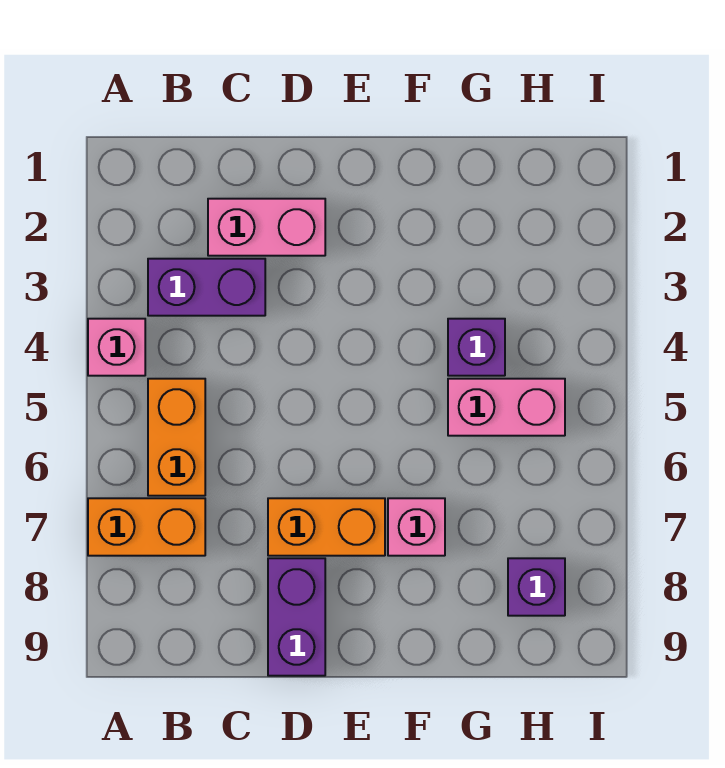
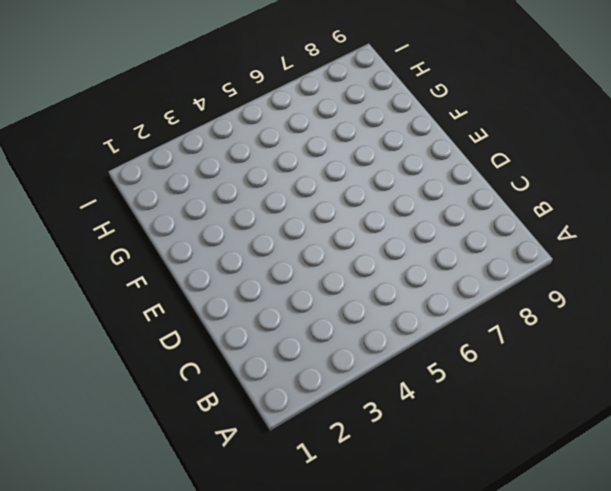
none -> pink 1x1 brick [88,319,145,376]
none -> orange 1x2 brick [88,498,205,556]

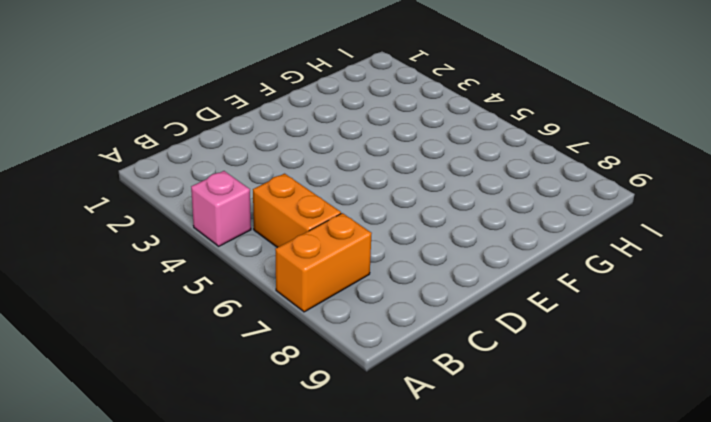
none -> purple 1x2 brick [148,259,265,316]
none -> pink 1x2 brick [208,199,325,256]

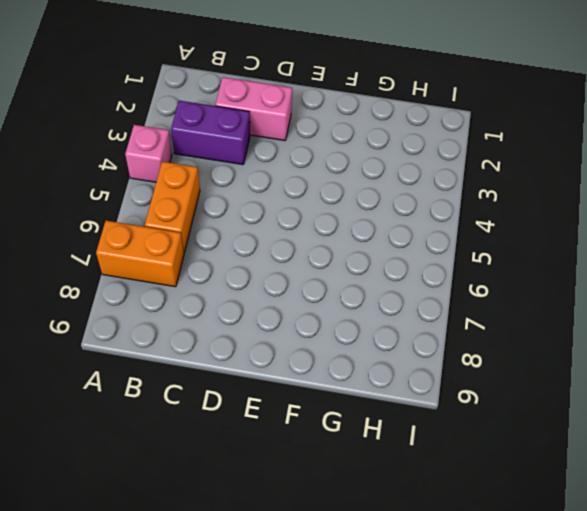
none -> orange 1x2 brick [268,498,385,556]
none -> purple 1x2 brick [268,558,325,676]

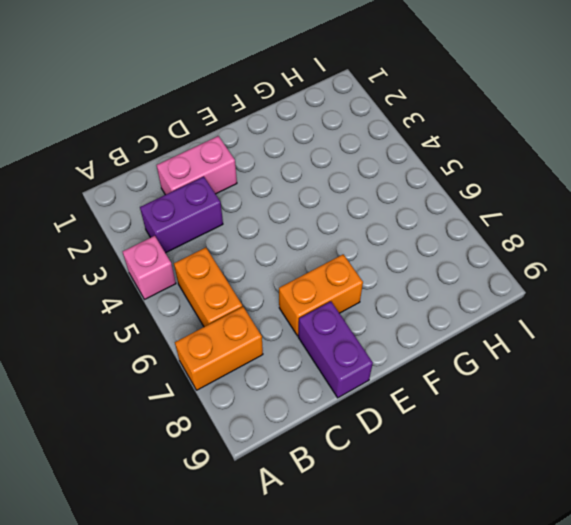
none -> pink 1x1 brick [388,498,445,556]
none -> purple 1x1 brick [448,319,505,376]

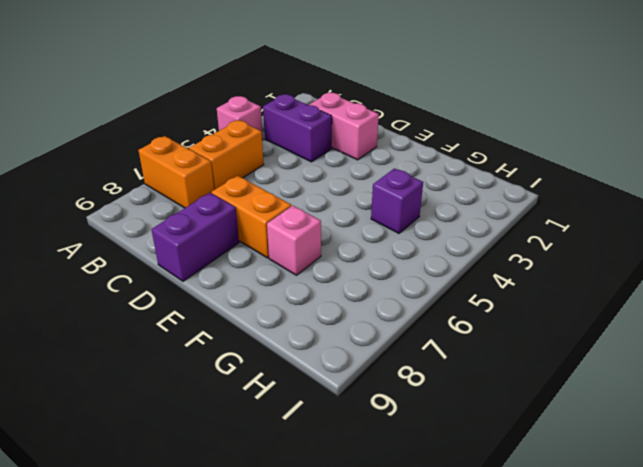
none -> pink 1x2 brick [448,379,565,436]
none -> purple 1x1 brick [508,558,565,616]

